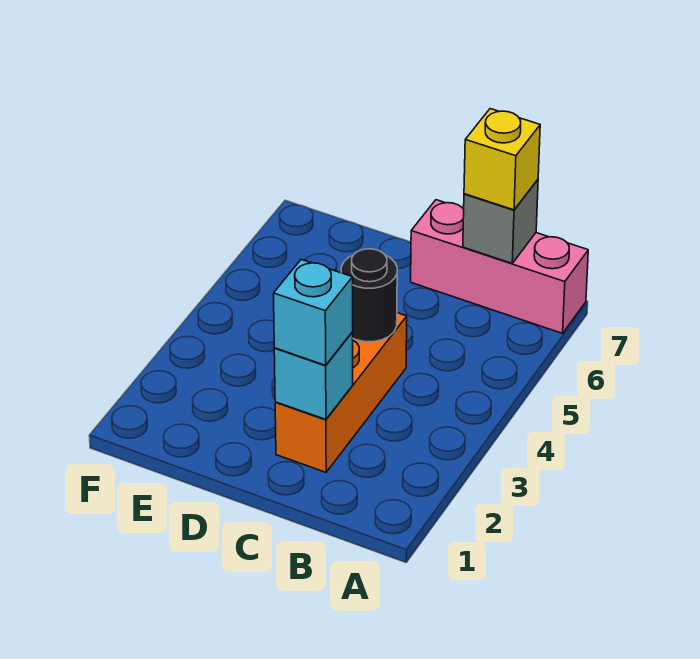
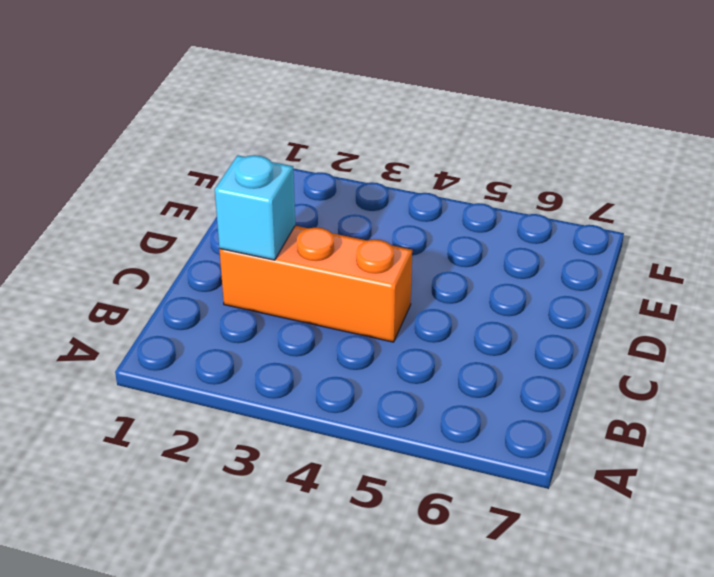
none -> pink 1x3 brick [411,200,588,333]
none -> grey 1x1 brick [463,180,538,263]

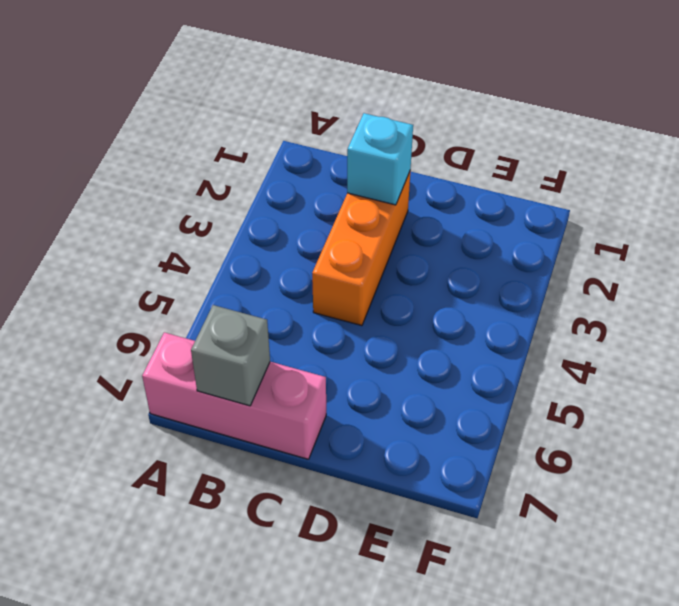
none -> black 1x1 round brick [341,249,397,342]
none -> yellow 1x1 brick [464,109,540,210]

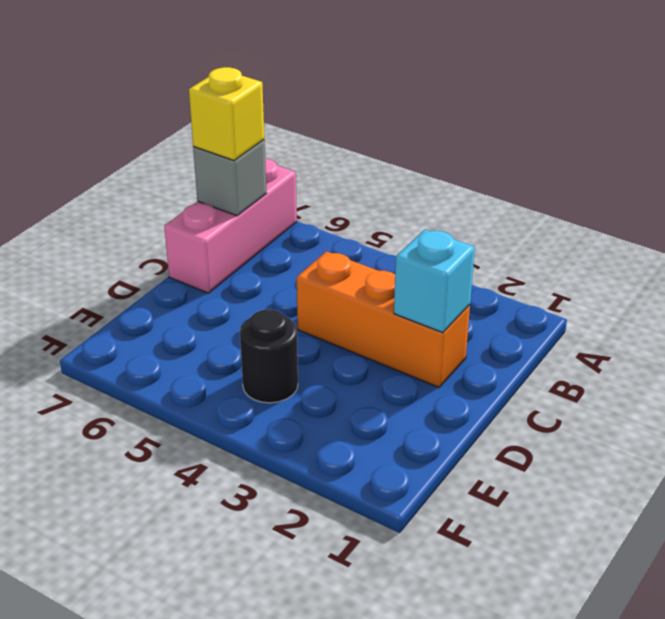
black 1x1 round brick [240,309,298,403] -> black 1x1 round brick moved to [341,249,397,342]
none -> cyan 1x1 brick [274,259,353,365]

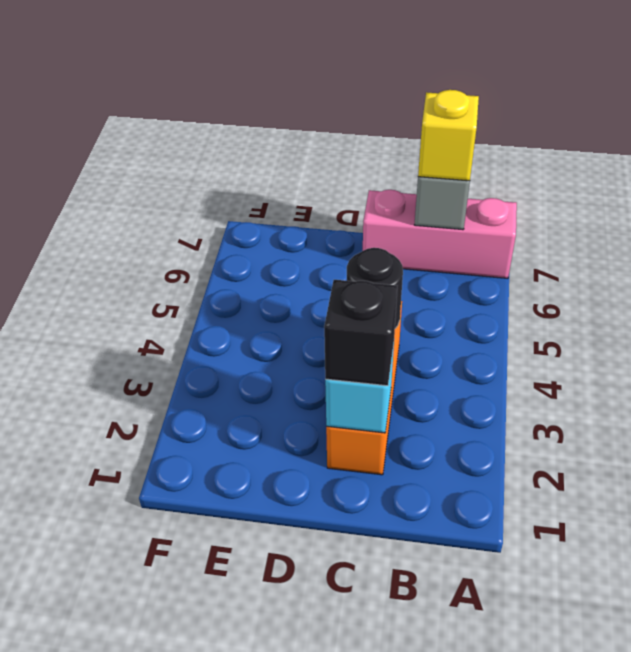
black 1x1 brick [324,280,397,386] -> cyan 1x1 brick [274,259,353,365]

